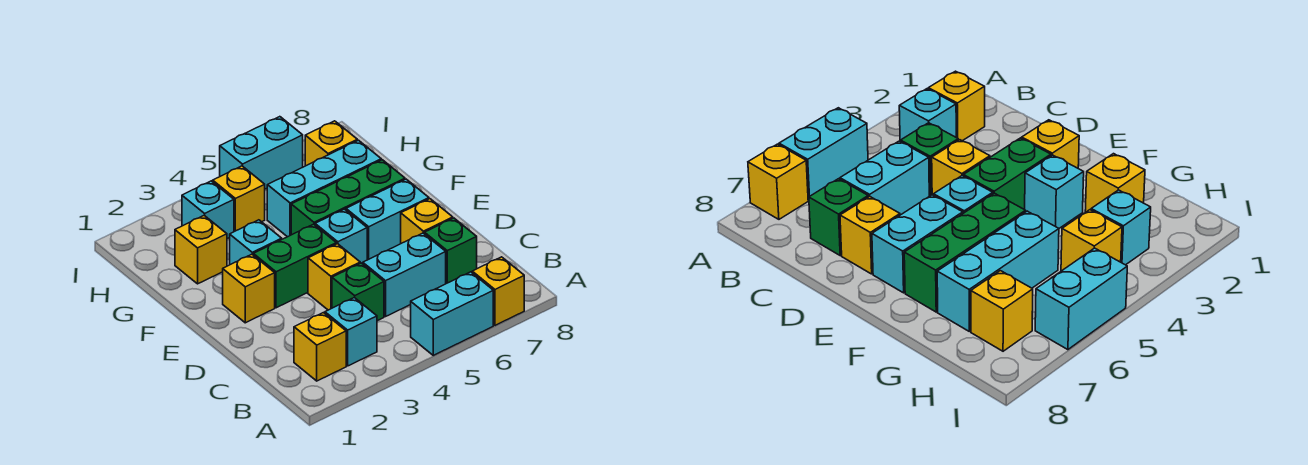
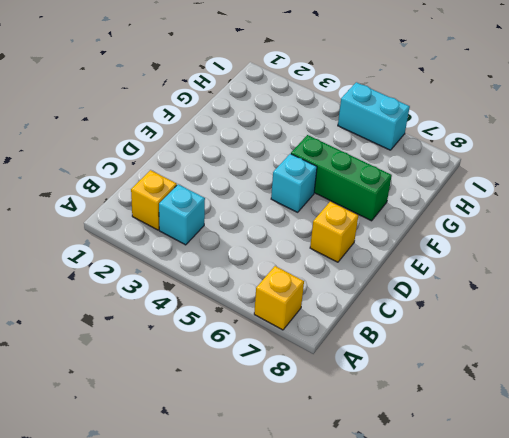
none -> cyan 1x2 brick [411,272,493,355]
none -> green 1x1 brick [332,263,384,321]
none -> cyan 1x2 brick [363,233,446,316]

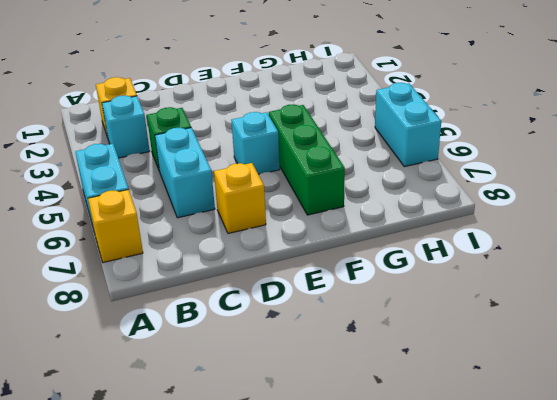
none -> green 1x1 brick [425,218,477,284]
none -> yellow 1x1 brick [308,244,360,310]
none -> yellow 1x1 brick [223,254,275,323]

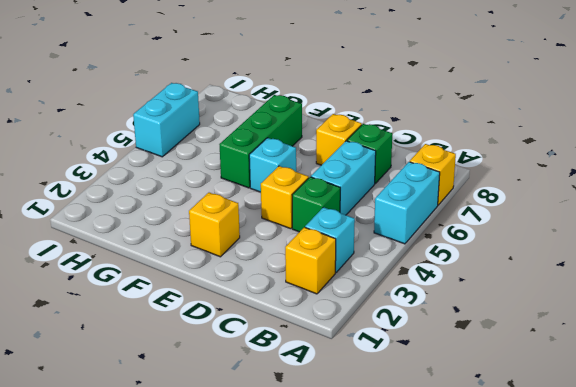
none -> green 1x2 brick [253,224,336,308]
none -> cyan 1x2 brick [346,179,429,260]
none -> cyan 1x1 brick [230,220,282,265]

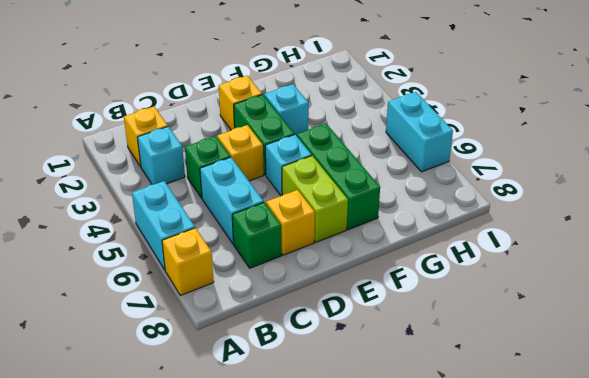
lime 1x2 brick [282,156,348,242] -> cyan 1x2 brick [346,179,429,260]
none -> yellow 1x1 brick [175,215,227,284]
none -> cyan 1x3 brick [267,140,381,237]
none -> cyan 1x1 brick [182,181,234,239]

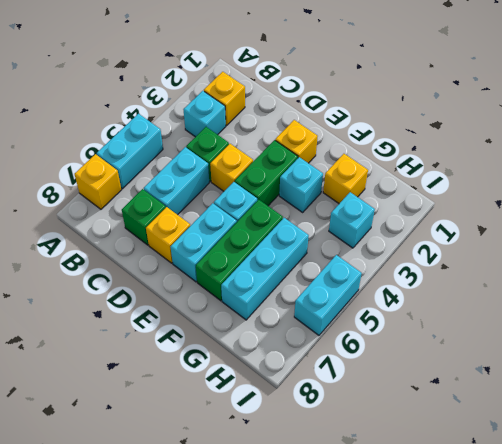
none -> yellow 1x1 brick [213,166,265,232]
none -> yellow 1x1 brick [305,121,357,166]

